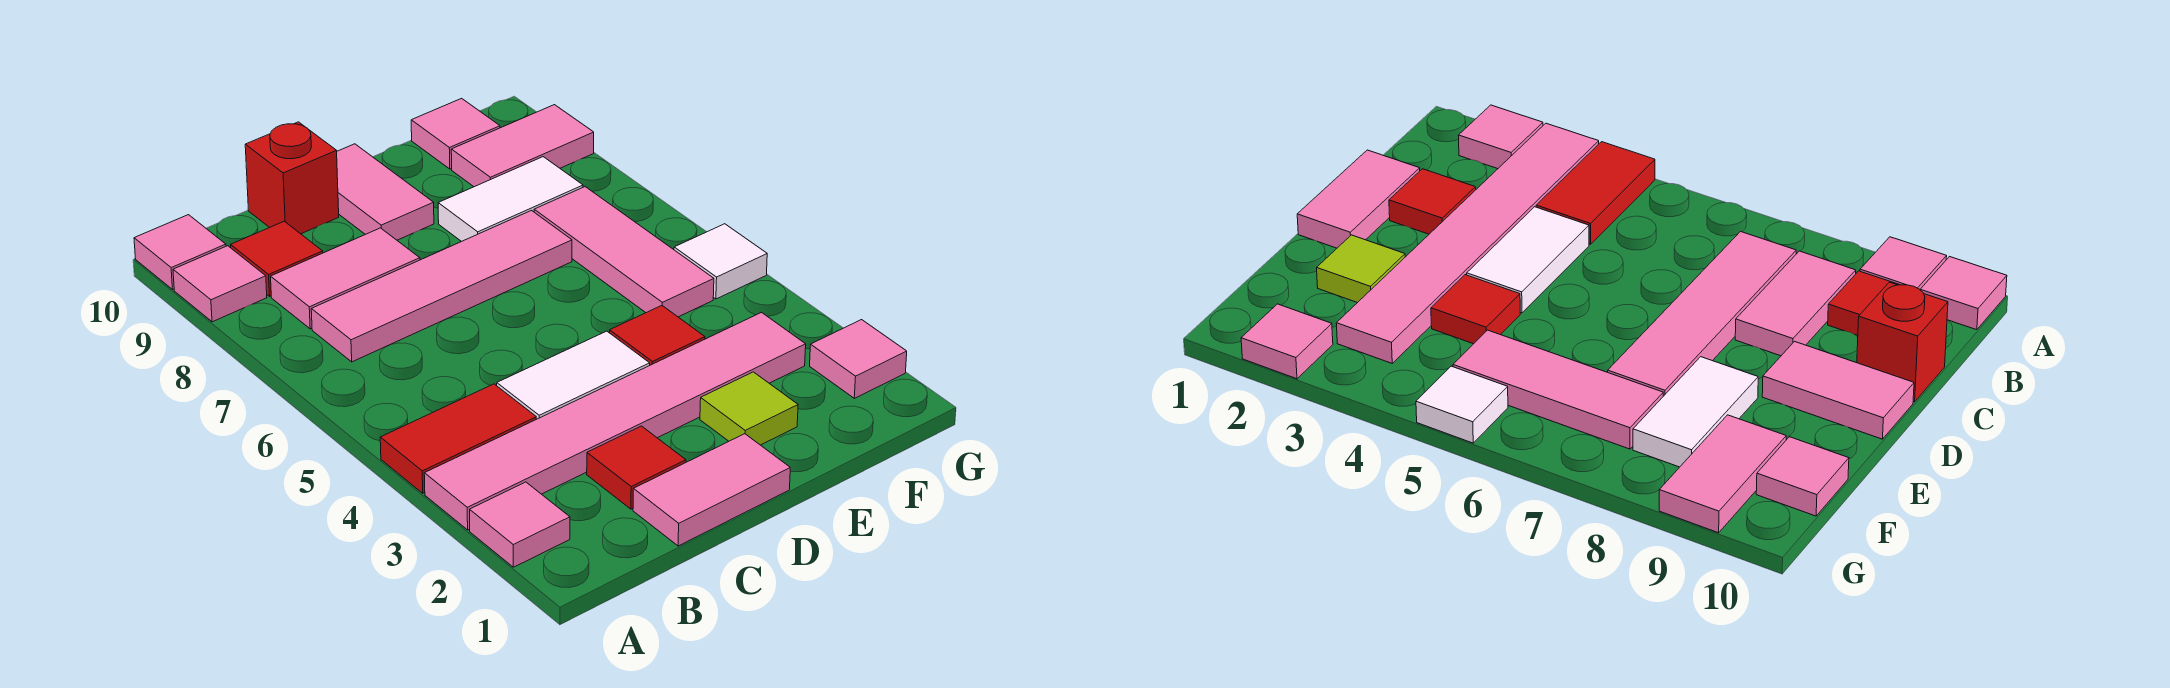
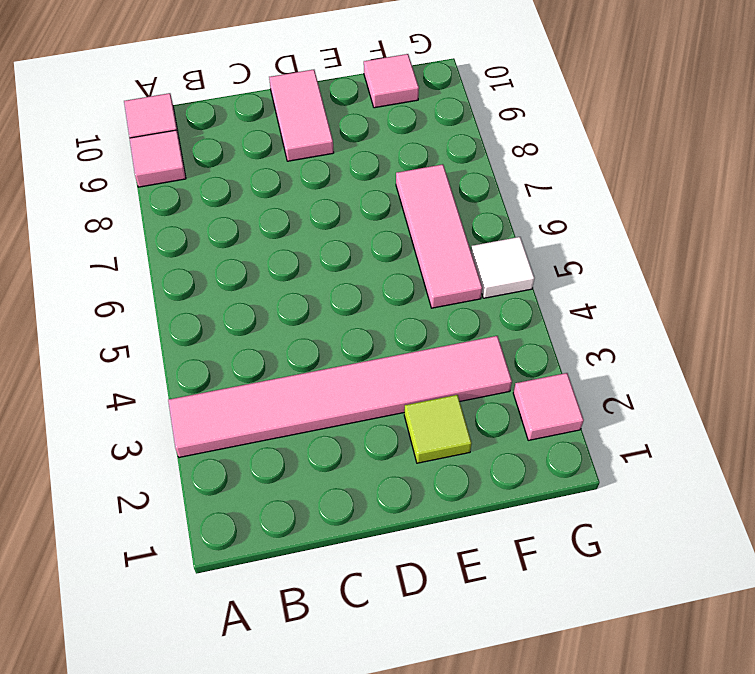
none -> pink 1x1 tile [470,482,570,567]
none -> red 1x2 tile [380,384,536,493]
none -> pink 1x4 tile [311,211,572,362]

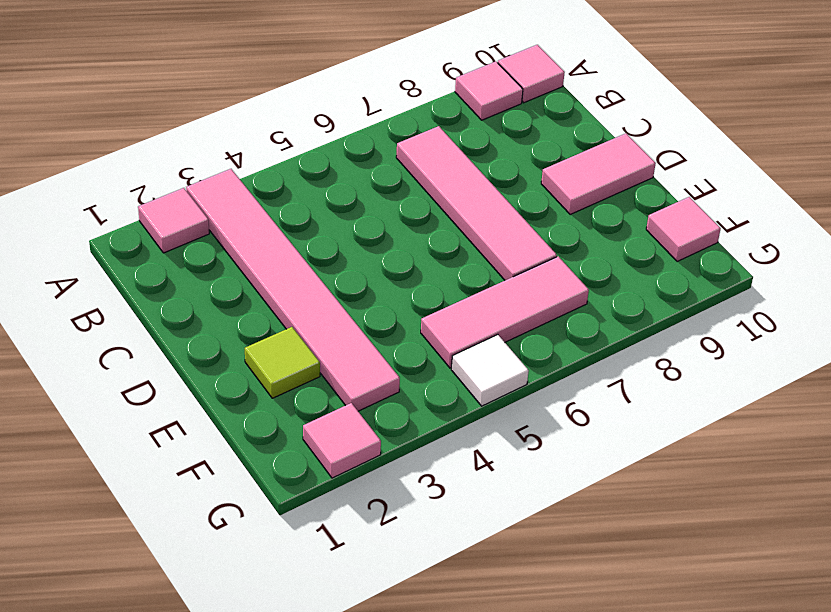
none -> red 1x2 tile [380,384,536,493]
none -> pink 1x2 tile [271,228,420,329]
none -> red 1x1 tile [231,221,323,296]

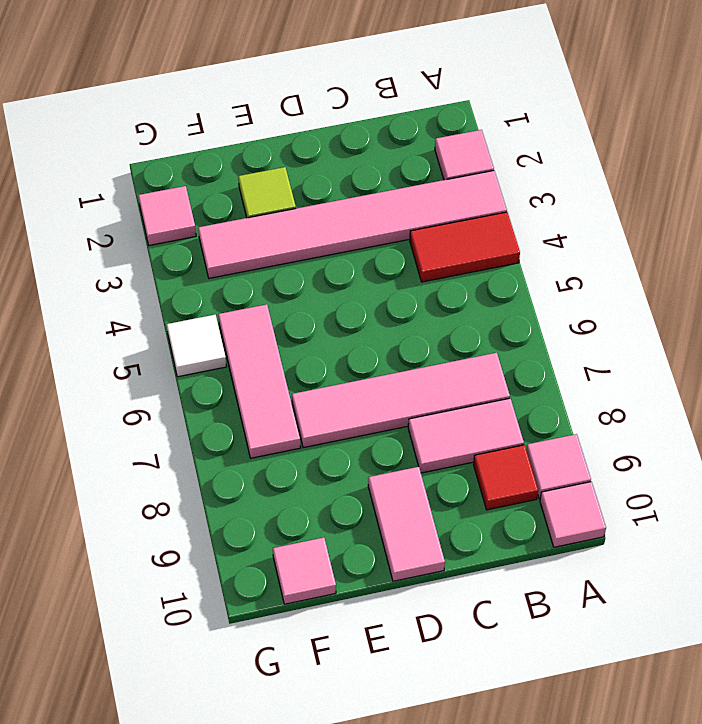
none -> pink 1x2 tile [633,434,790,546]
none -> red 1x1 tile [587,426,686,509]
none -> white 1x2 tile [497,331,650,419]

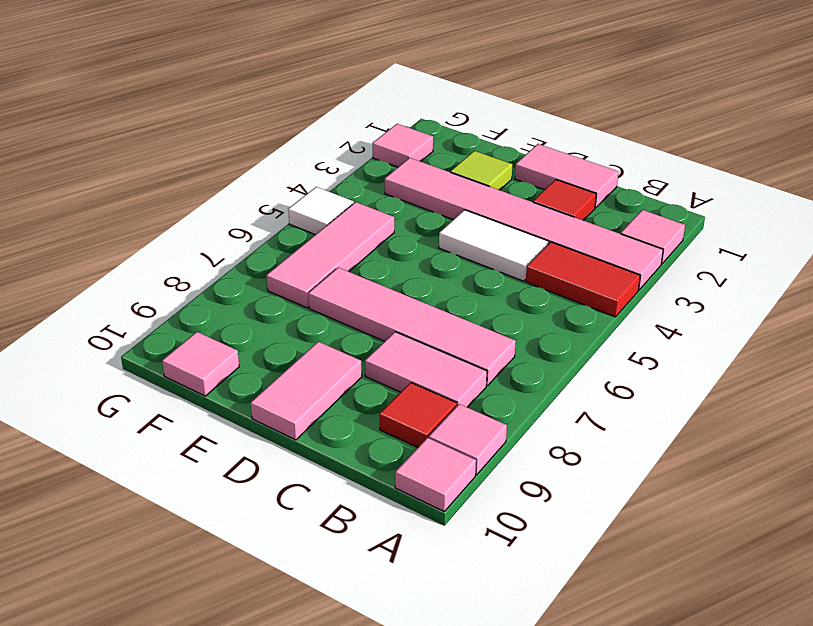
none -> red 1x1 brick [245,122,339,234]
none -> red 1x1 tile [610,306,705,365]
none -> white 1x2 tile [438,157,583,242]

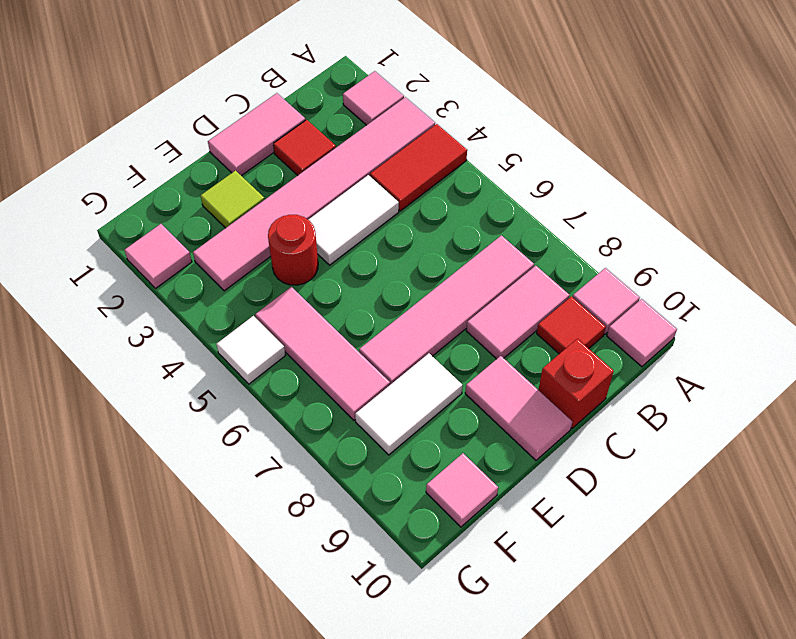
red 1x1 round brick [268,215,318,285] -> red 1x1 tile [610,306,705,365]
none -> pink 1x2 tile [451,105,594,187]

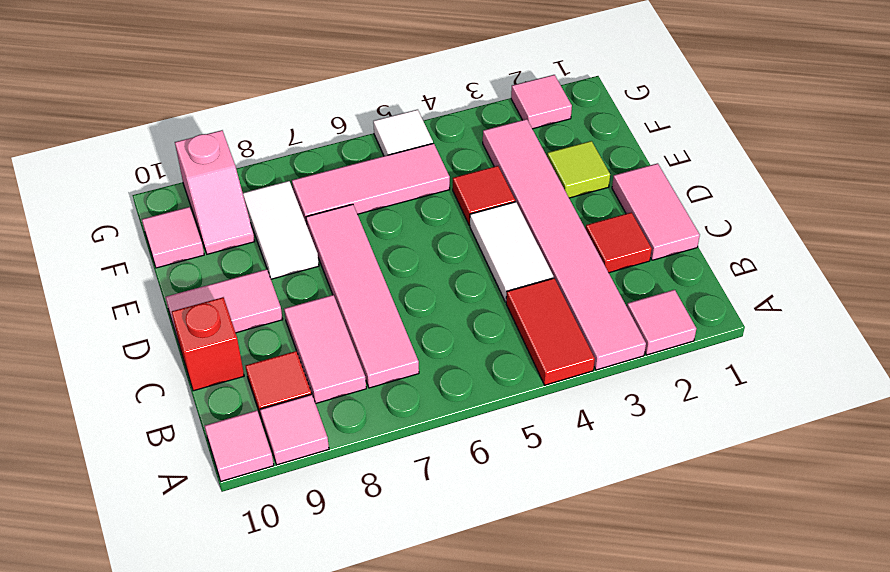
pink 1x2 slope [175,130,255,254] -> pink 1x2 tile [451,105,594,187]

